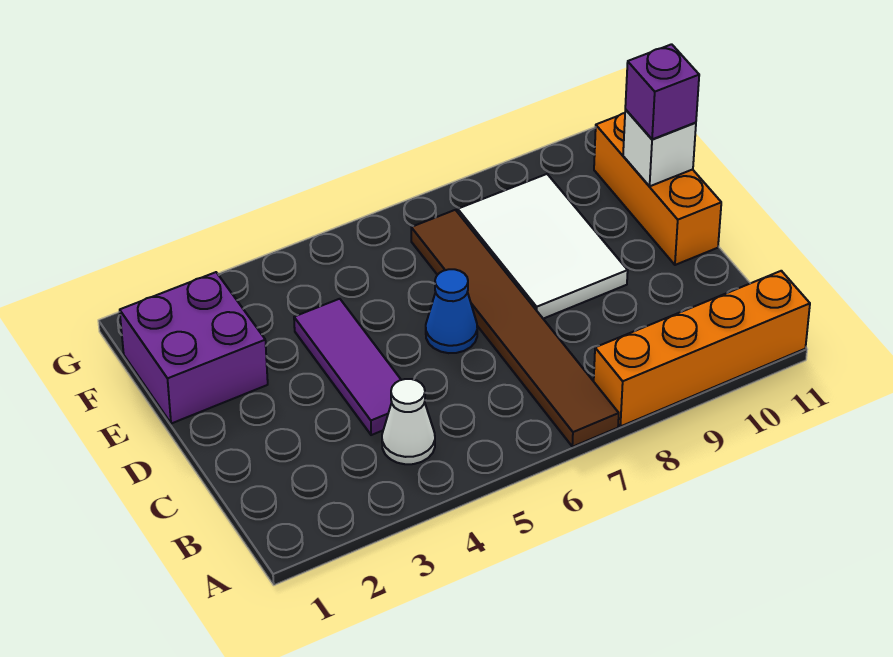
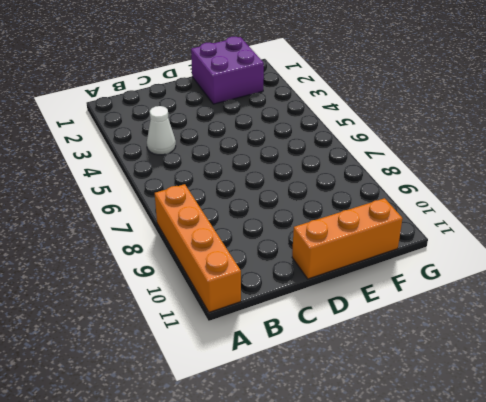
none -> brown 1x6 tile [411,210,619,447]
none -> purple 1x3 tile [294,299,401,435]

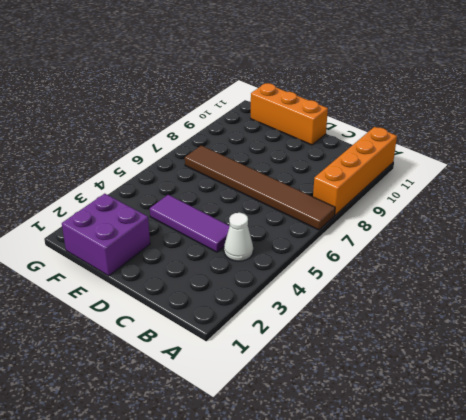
none -> blue 1x1 cone [426,269,477,353]
none -> white 2x3 tile [458,174,628,319]

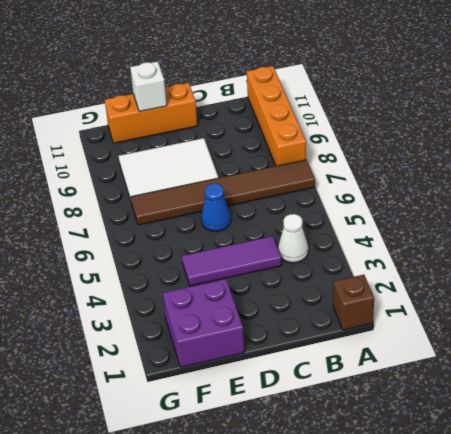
brown 1x1 brick [333,275,374,330] -> none
none -> purple 1x1 brick [625,44,699,139]

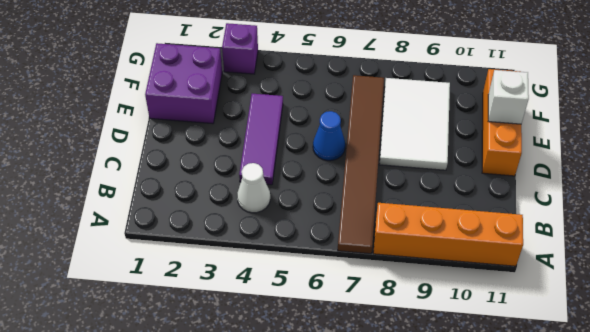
purple 1x1 brick [222,23,258,74] -> purple 1x1 brick moved to [625,44,699,139]

